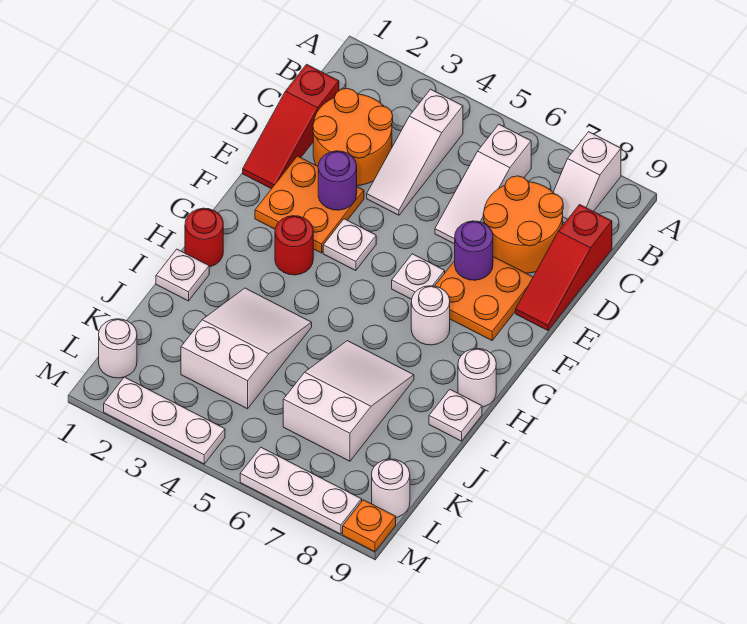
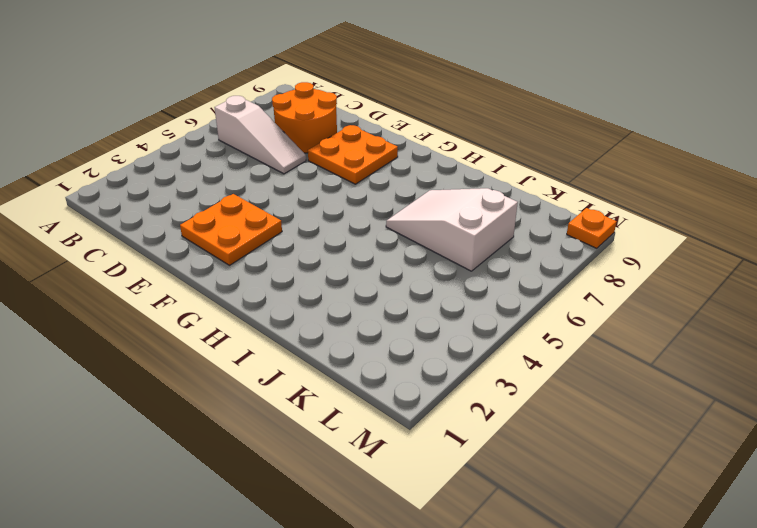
none -> white 1x2 slope [553,132,621,223]
none -> white 1x3 slope [367,89,463,215]
none -> red 1x3 slope [243,64,339,189]

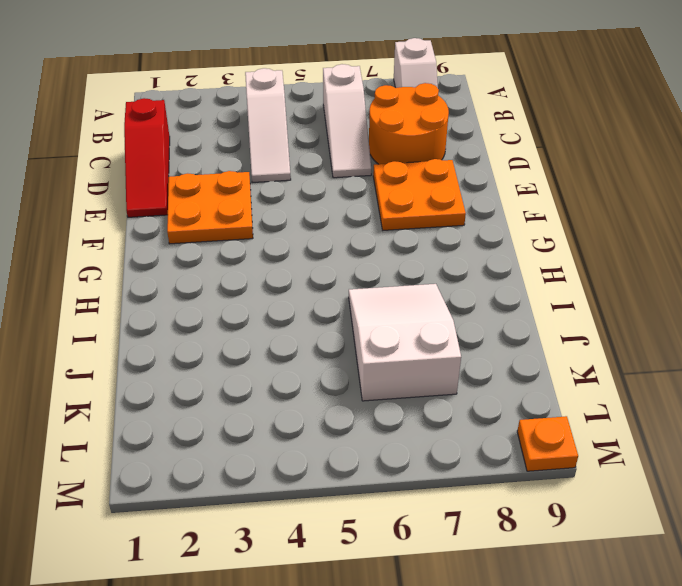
none -> orange 2x2 round brick [313,88,393,186]
none -> red 1x3 slope [516,205,612,330]
none -> white 1x1 plate [323,219,376,271]

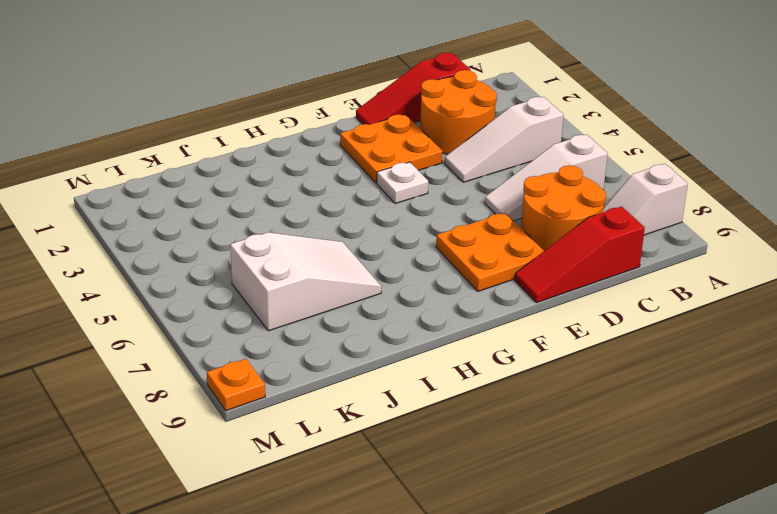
none -> white 1x1 plate [392,254,445,299]
none -> red 1x1 round brick [275,216,313,275]
none -> white 1x1 round brick [411,286,450,345]

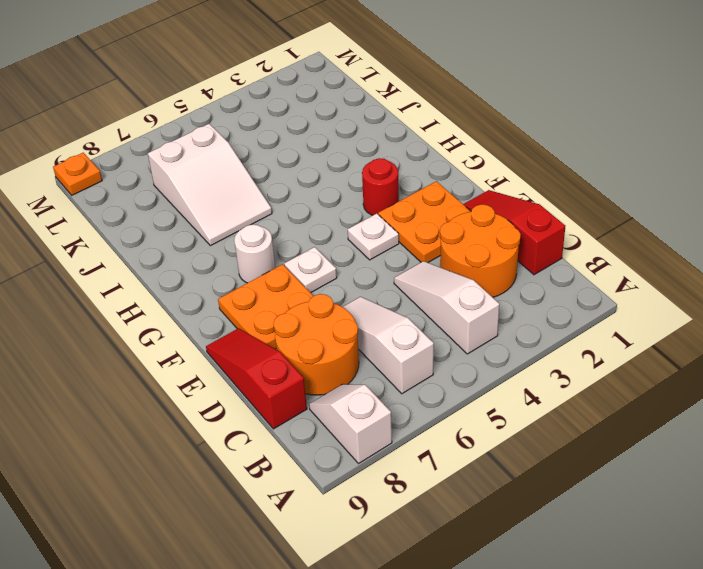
none -> red 1x1 round brick [185,208,223,267]
none -> white 1x1 round brick [458,349,496,407]
none -> white 1x1 plate [156,249,209,301]

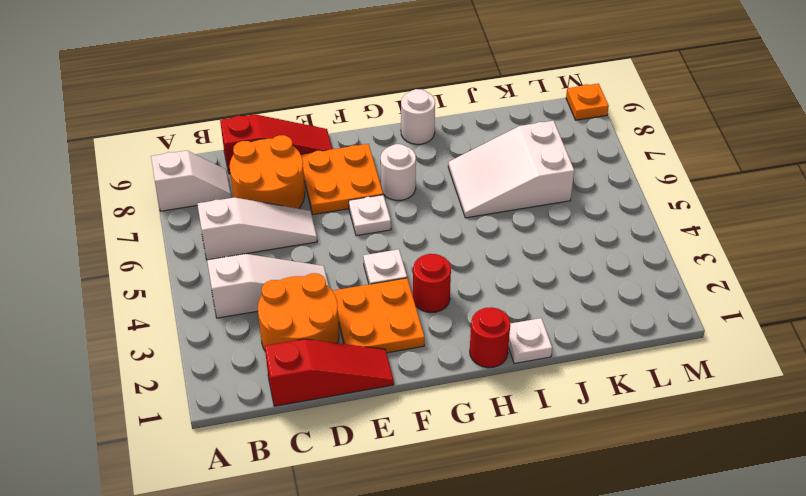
none -> white 2x3 slope [181,288,312,409]
none -> white 1x1 plate [429,389,482,441]
none -> white 1x1 round brick [99,319,137,378]

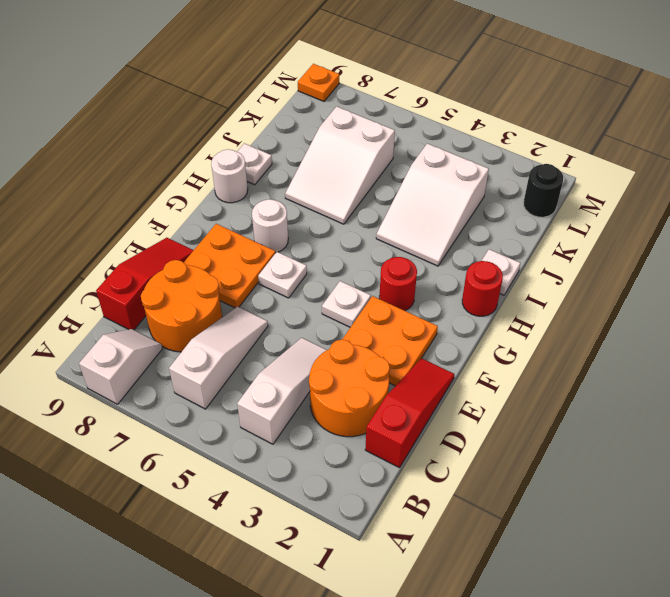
black 1x1 round brick [524,164,563,217] -> white 1x1 round brick [99,319,137,378]
none -> white 1x1 round brick [372,459,410,517]
none -> white 1x3 plate [104,377,225,464]
none -> white 1x3 plate [240,447,362,534]

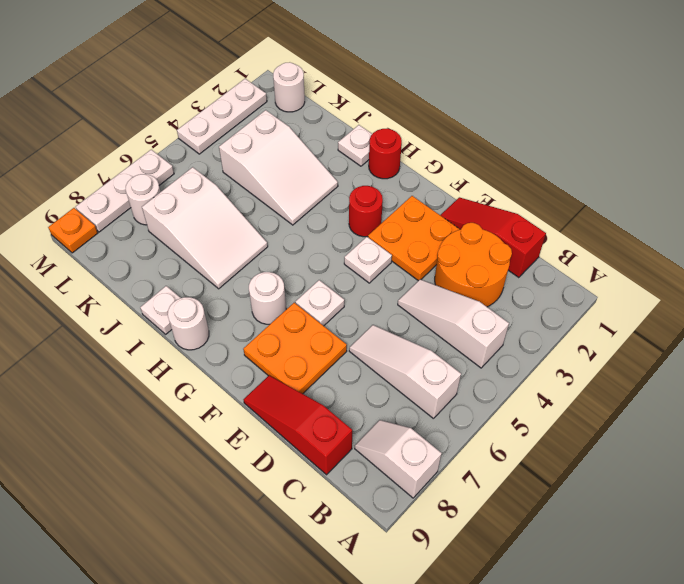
white 1x1 round brick [125,174,161,225] -> white 1x1 round brick moved to [372,459,410,517]
none -> orange 2x2 round brick [483,176,563,273]
none -> purple 1x1 round brick [318,151,357,210]
none -> purple 1x1 round brick [455,221,493,280]

